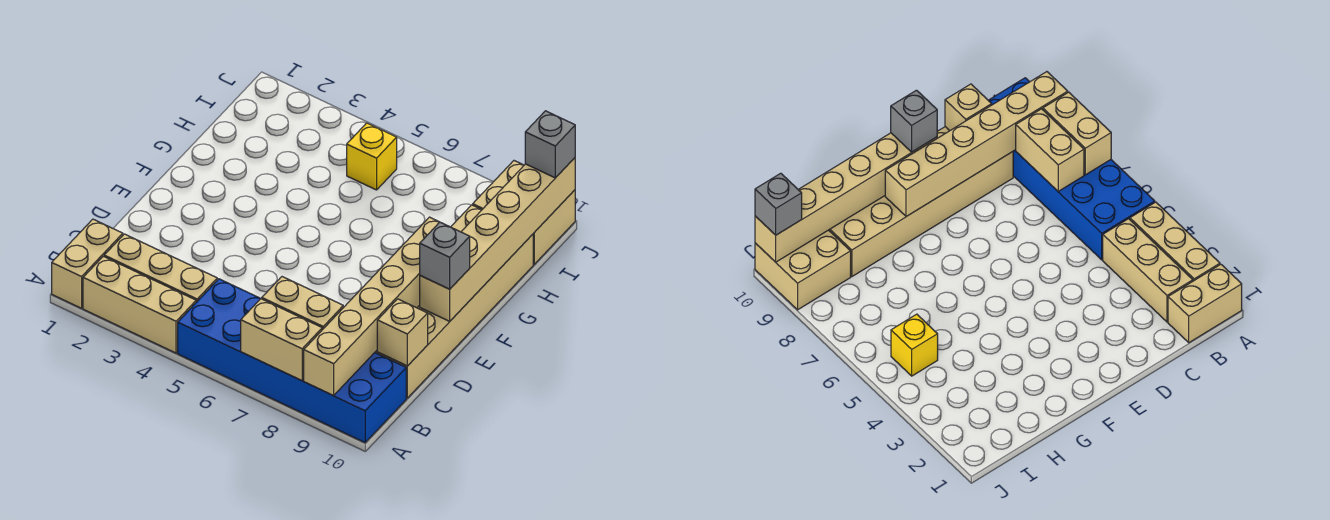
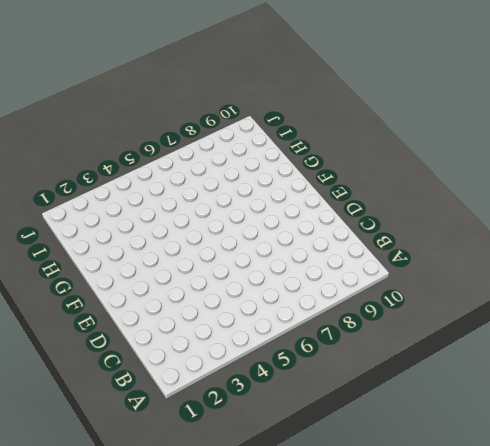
none -> tan 1x2 brick [52,219,123,308]
none -> tan 1x3 brick [83,256,196,353]
none -> blue 2x6 brick [178,279,406,443]

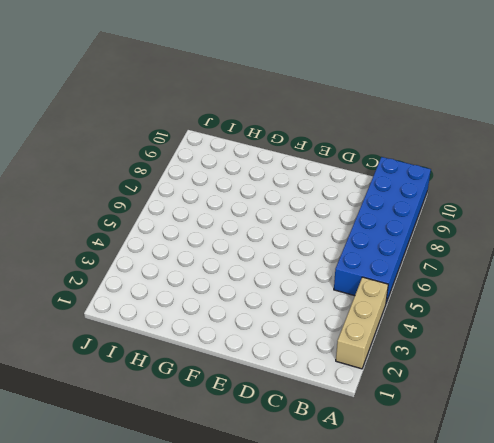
none -> tan 1x2 brick [52,219,123,308]
none -> tan 1x3 brick [104,234,217,302]
none -> tan 2x6 brick [375,205,533,398]

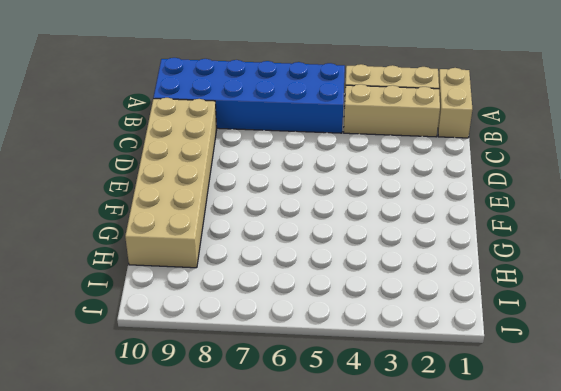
none -> yellow 1x1 brick [347,123,397,190]
none -> tan 2x2 brick [473,161,575,264]
none -> tan 1x2 brick [241,299,322,381]

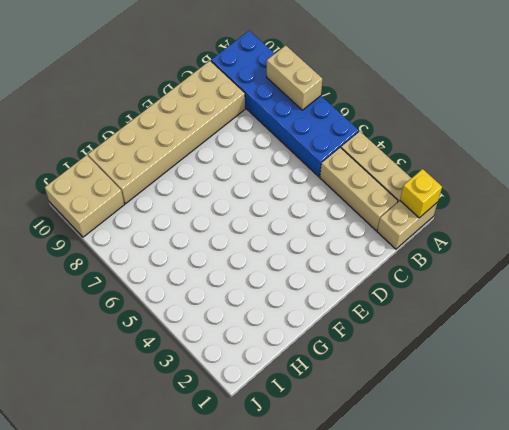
yellow 1x1 brick [400,169,442,218] -> yellow 1x1 brick moved to [347,123,397,190]
none -> tan 1x6 brick [304,217,439,396]
none -> tan 1x2 brick [262,277,343,330]
none -> tan 1x1 brick [377,299,428,366]

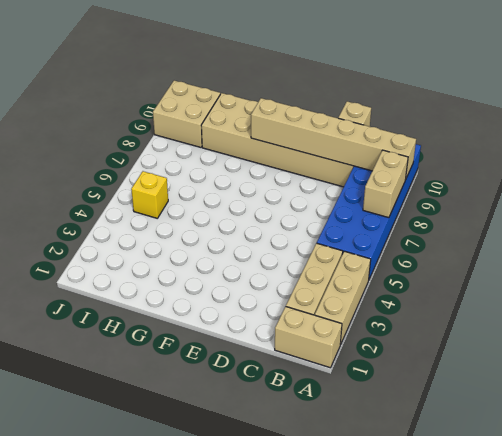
none -> tan 1x2 brick [262,277,343,330]
none -> tan 1x6 brick [420,158,575,321]
none -> grey 1x1 brick [420,222,470,289]

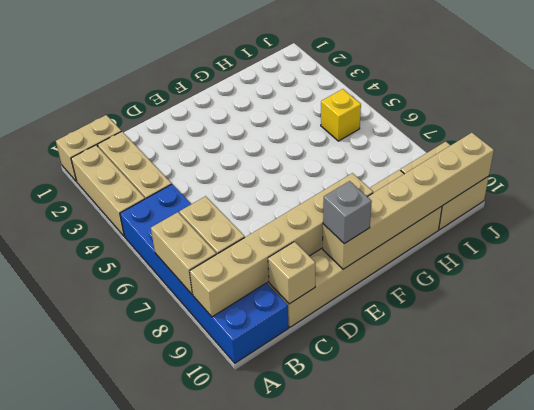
none -> grey 1x1 brick [525,111,575,178]

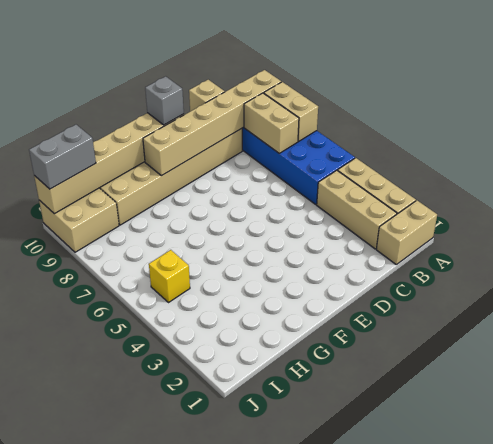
grey 1x2 brick [29,125,96,189] -> grey 1x1 brick [525,111,575,178]

